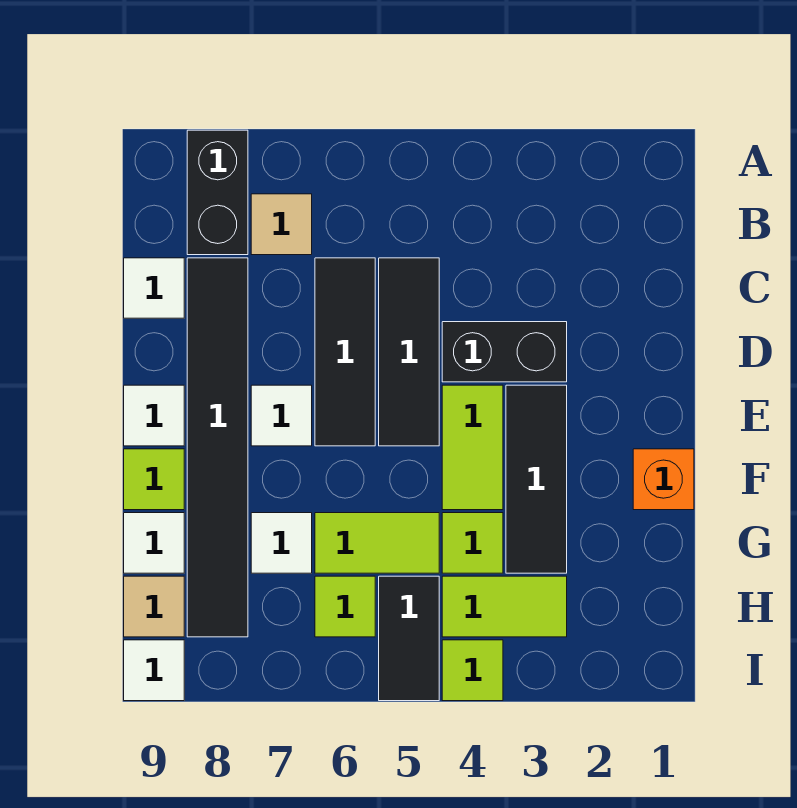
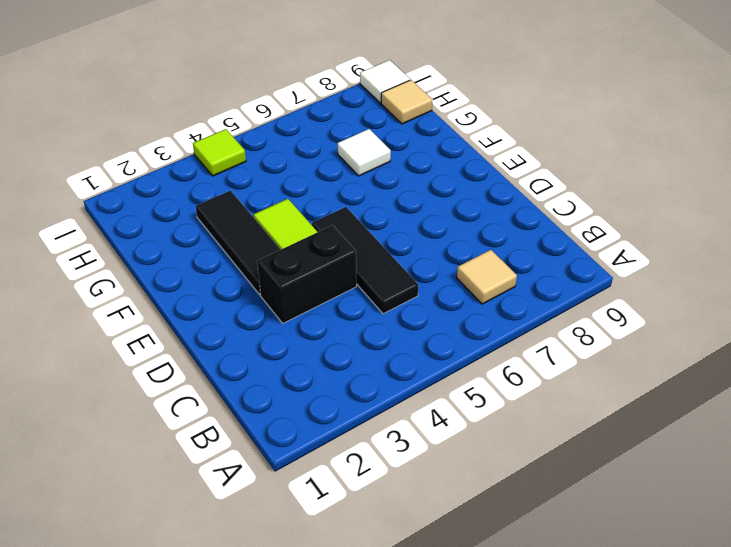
none -> black 1x2 brick [187,130,248,255]
none -> black 1x3 tile [315,258,375,446]
none -> black 1x6 tile [187,258,248,637]

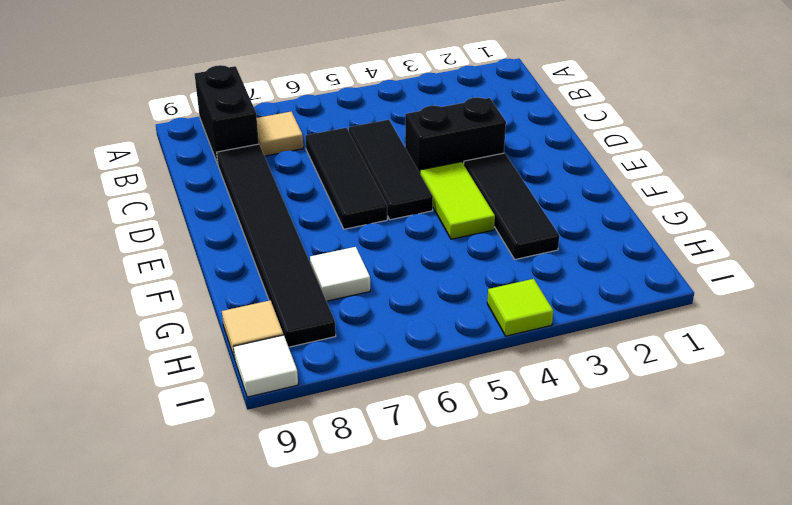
none -> white 1x1 tile [124,258,184,318]
none -> white 1x1 tile [251,385,312,446]
none -> white 1x1 tile [124,385,184,446]

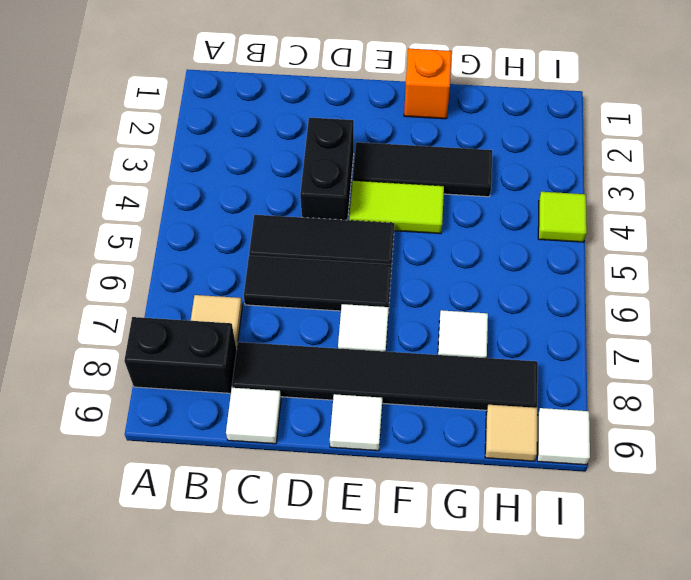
none -> lime 1x1 tile [124,449,184,510]
none -> lime 1x1 tile [442,513,503,573]
none -> lime 1x2 tile [315,513,439,573]

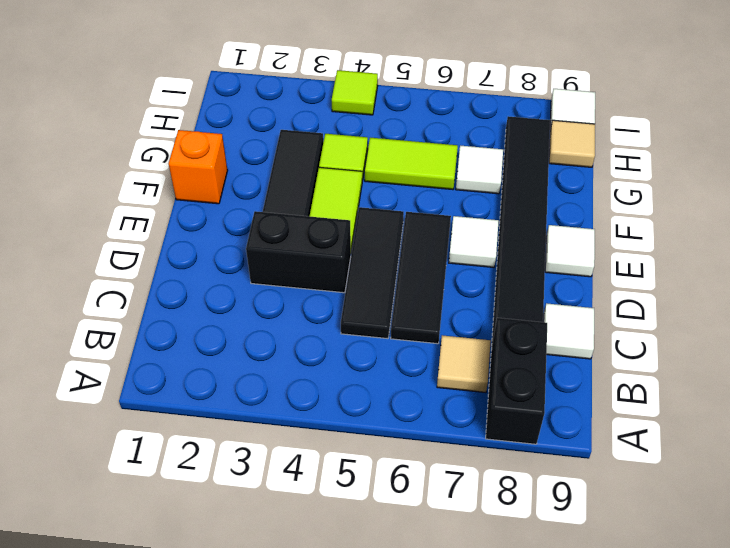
none -> lime 1x1 tile [124,449,184,510]
none -> white 1x1 tile [124,513,184,573]
none -> lime 1x2 tile [442,576,567,637]

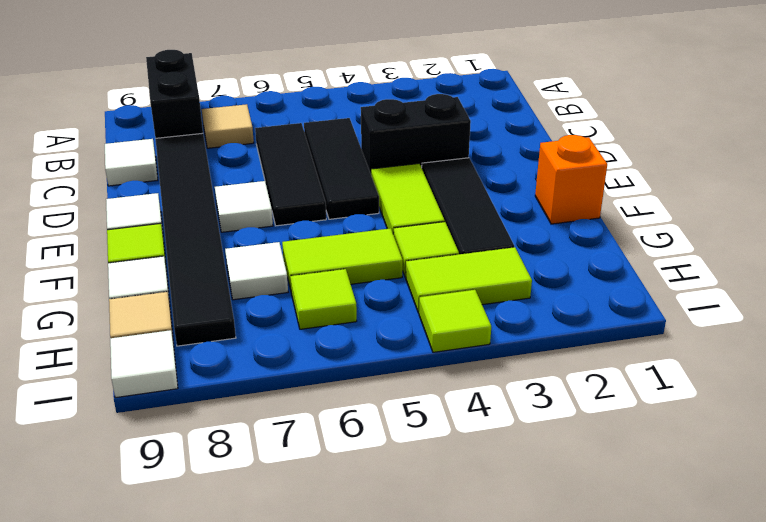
none -> black 1x2 tile [379,576,439,701]

